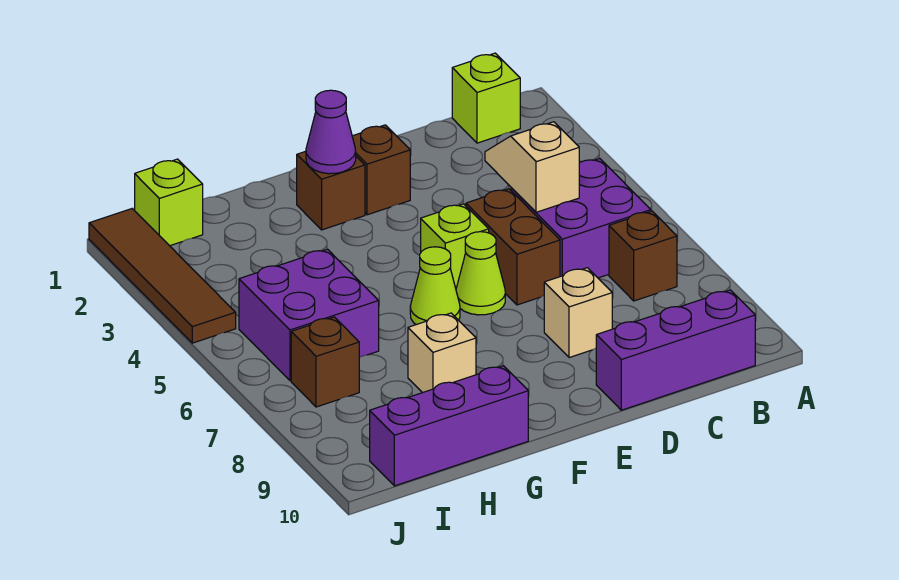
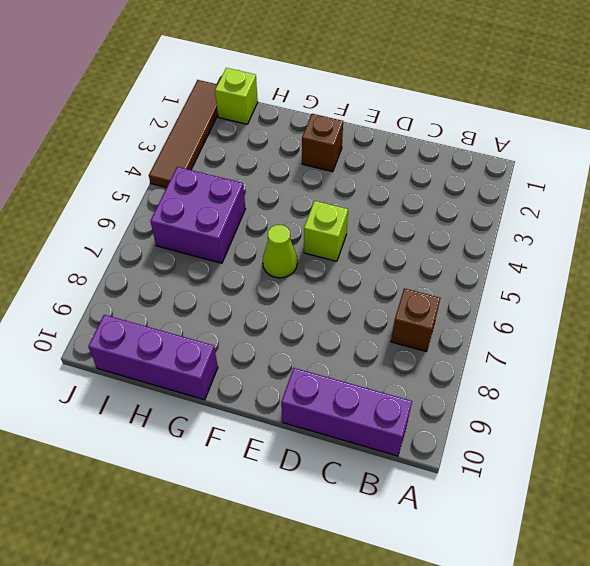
none -> lime 1x1 brick [452,53,520,143]
none -> purple 2x2 brick [511,158,651,278]
none -> brown 1x2 brick [466,189,560,305]

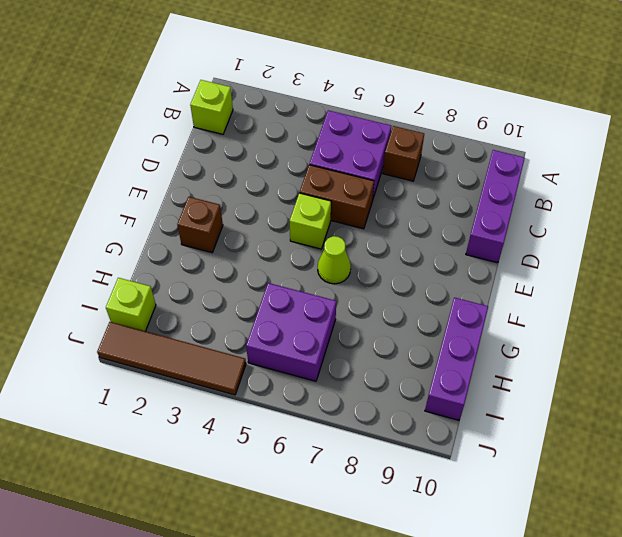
none -> tan 1x1 brick [544,268,612,358]
none -> brown 1x1 brick [352,125,410,215]
none -> lime 1x1 cone [456,232,505,315]

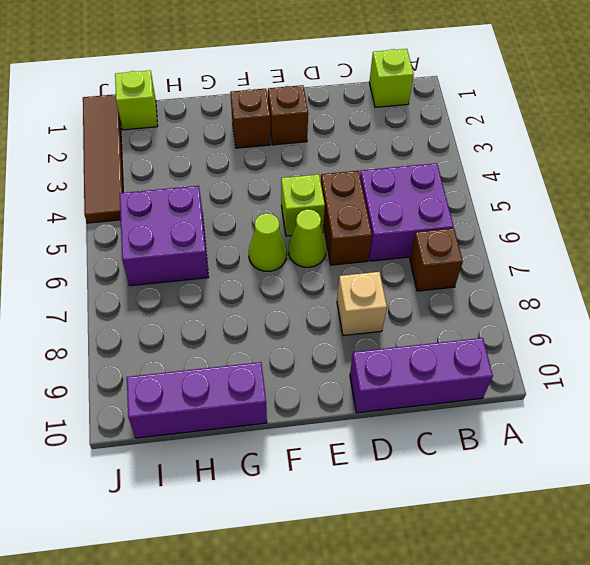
none -> tan 1x1 brick [408,313,476,393]
none -> brown 1x1 brick [291,317,359,407]
none -> tan 1x2 slope [485,122,579,212]

